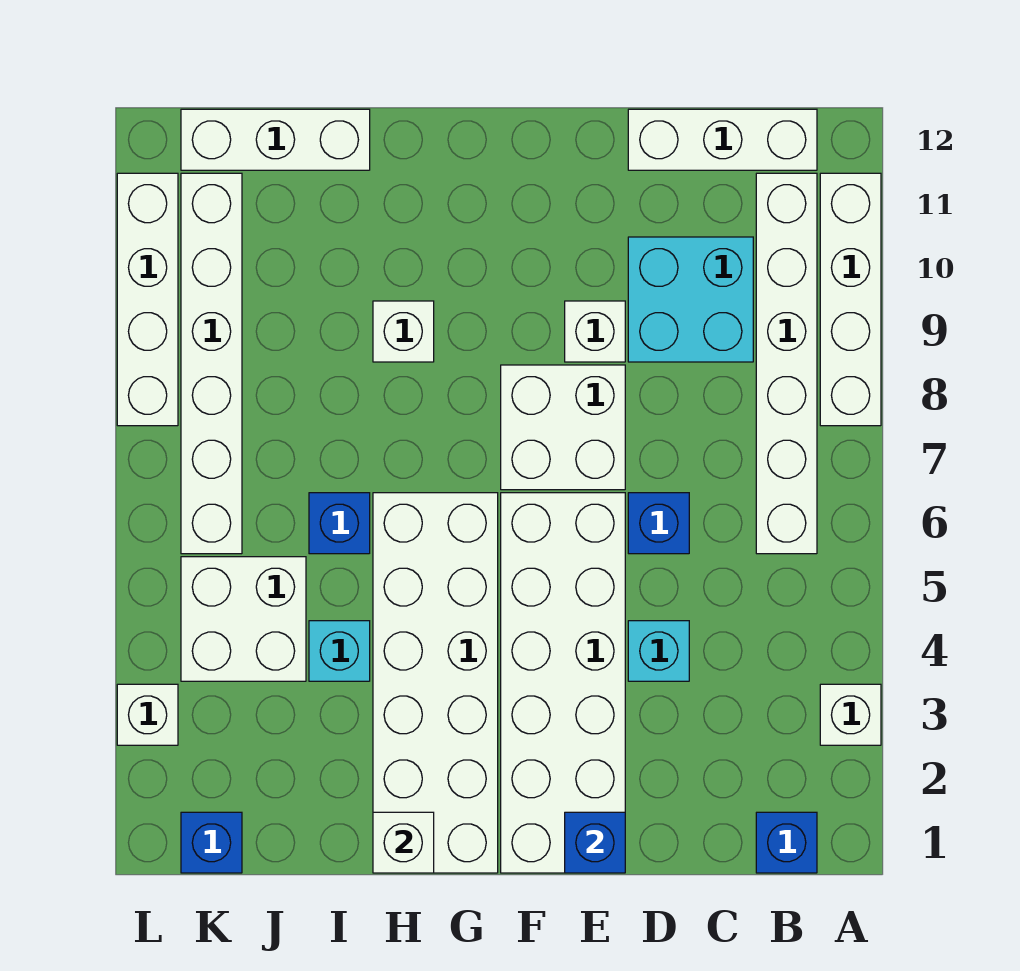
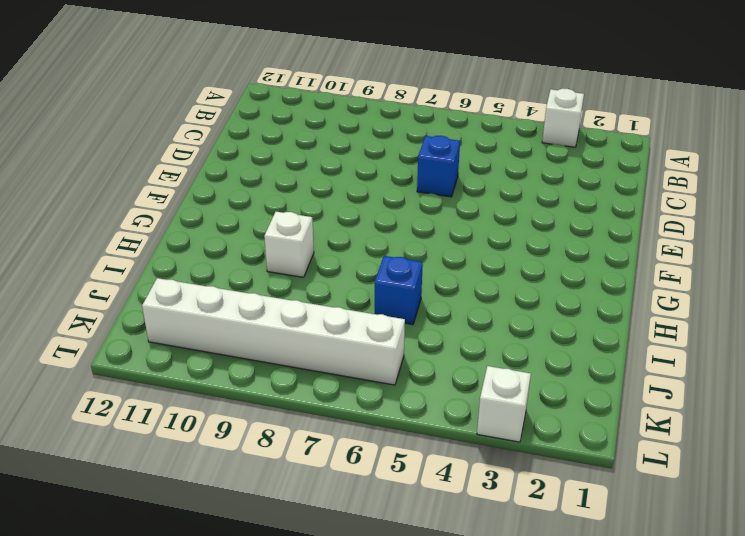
none -> white 1x4 brick [820,173,881,426]
none -> blue 1x1 brick [756,812,817,873]
none -> white 1x6 brick [756,173,817,554]

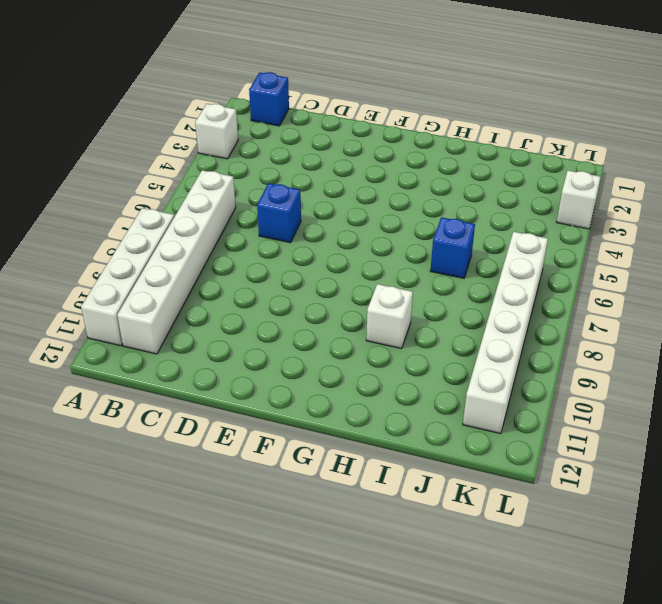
none -> white 1x3 brick [628,109,817,170]
none -> cyan 2x2 brick [628,237,753,362]
none -> cyan 1x1 brick [628,621,689,681]

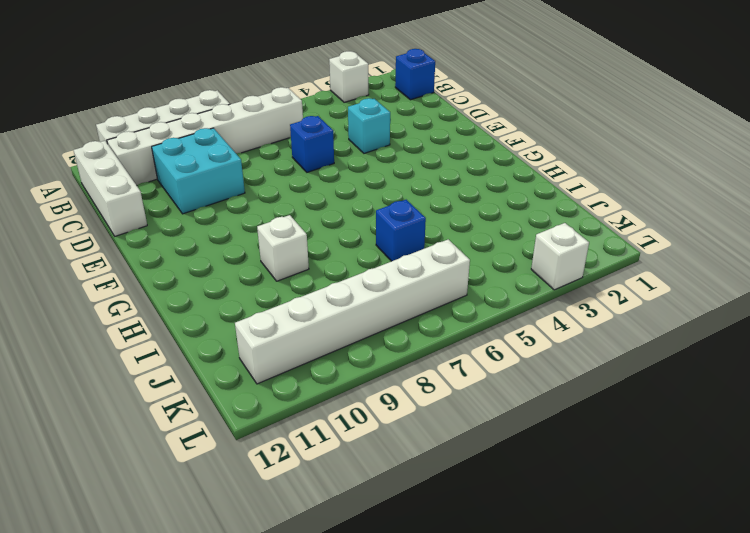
none -> white 2x6 brick [501,493,625,873]
none -> white 2x2 brick [501,365,625,490]
none -> white 1x1 brick [565,301,625,362]

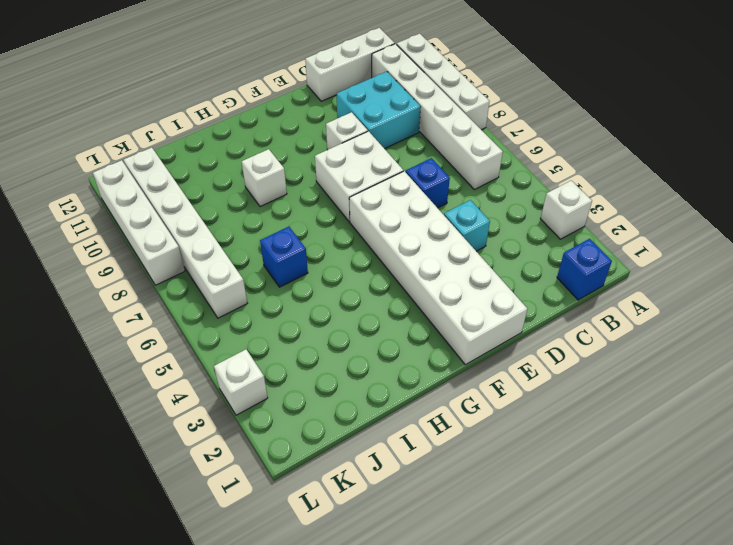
none -> white 2x6 brick [373,493,498,873]
none -> cyan 1x1 brick [309,621,370,681]
none -> white 1x3 brick [181,109,370,170]

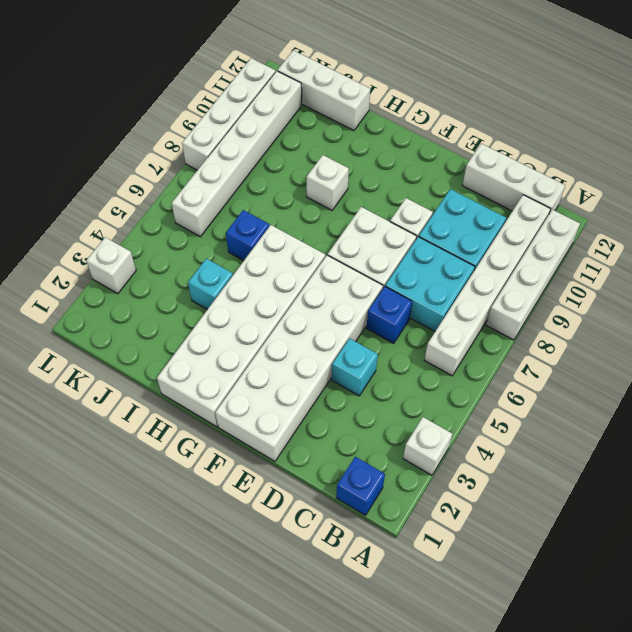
cyan 2x2 brick [385,237,475,331] -> none
none -> white 2x2 brick [181,557,306,681]
none -> blue 1x1 brick [181,812,242,873]
none -> blue 1x1 brick [565,812,625,873]

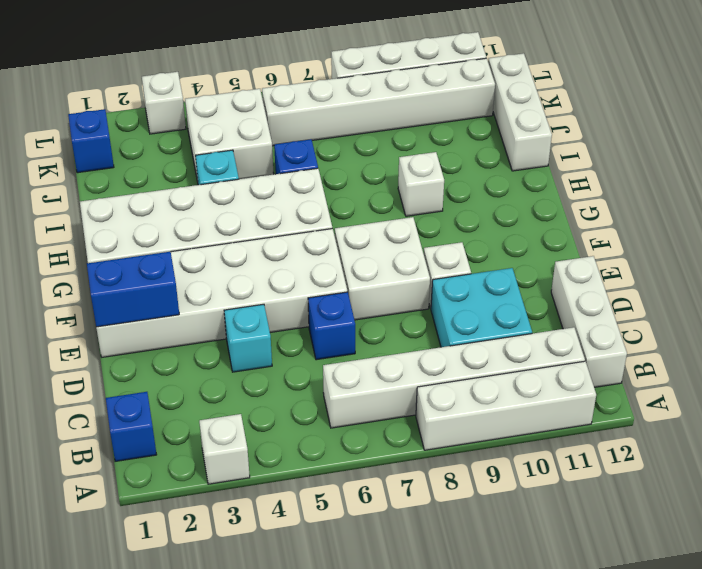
blue 1x2 brick [87,252,179,327] -> blue 1x1 brick [565,812,625,873]
none -> white 1x1 brick [373,812,434,873]

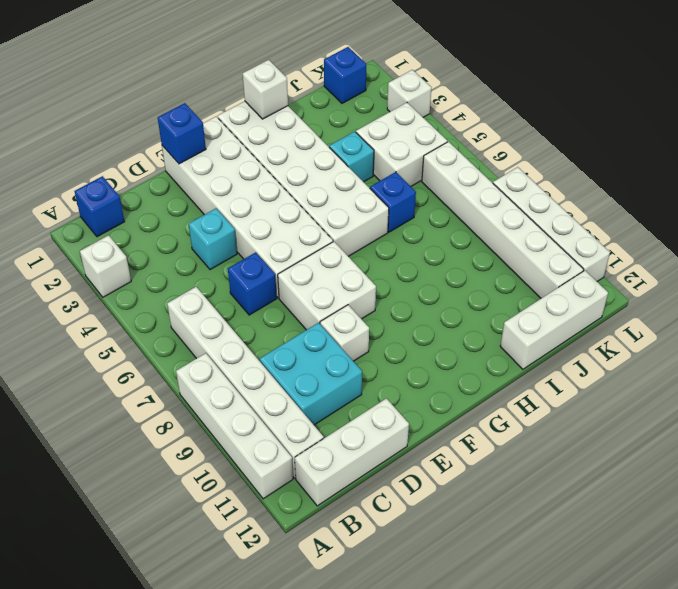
none -> white 1x1 brick [373,301,434,362]

